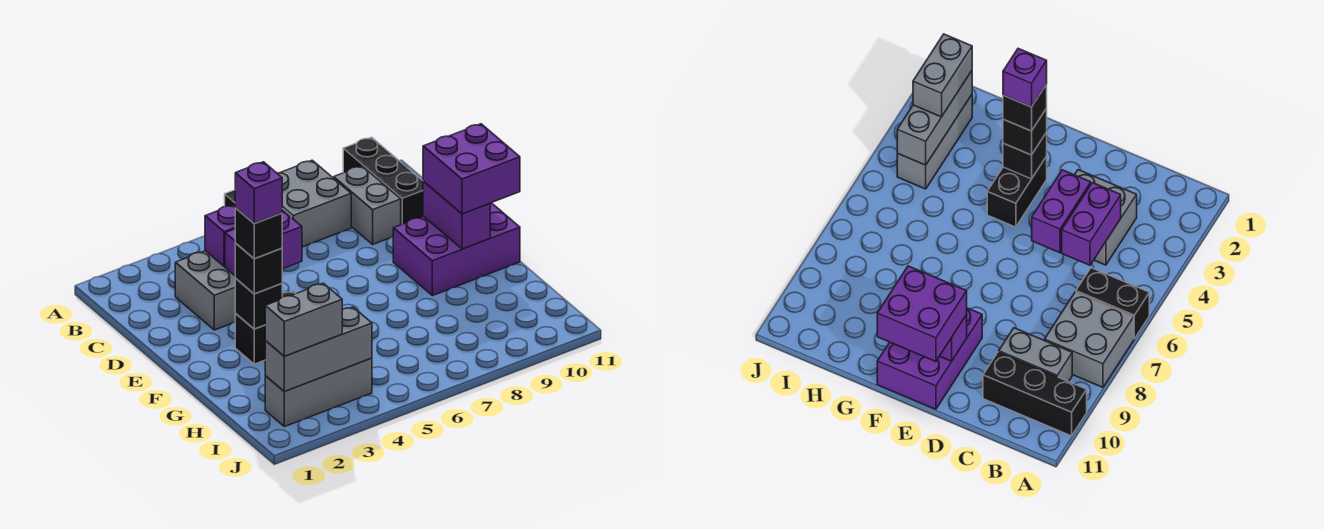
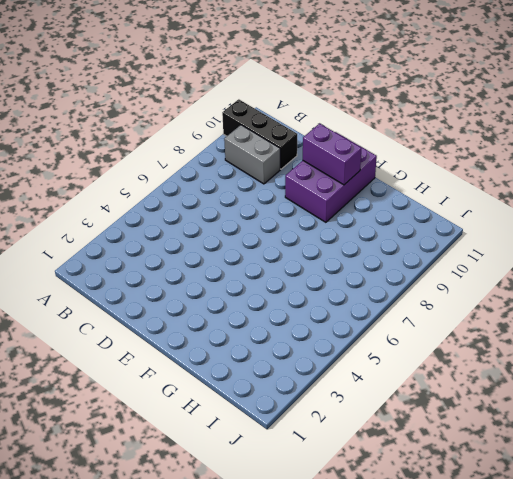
none -> black 1x2 brick [1076,268,1149,339]
none -> grey 2x2 brick [277,160,351,247]
none -> grey 2x2 brick [175,251,236,330]

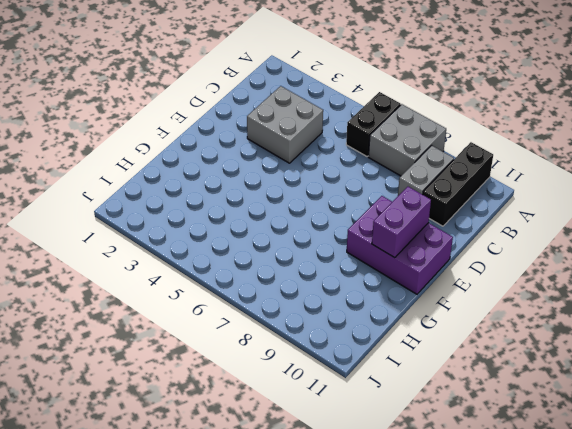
none -> black 1x2 brick [235,291,296,364]
none -> grey 1x3 brick [265,358,372,427]
none -> purple 1x2 brick [205,204,235,267]

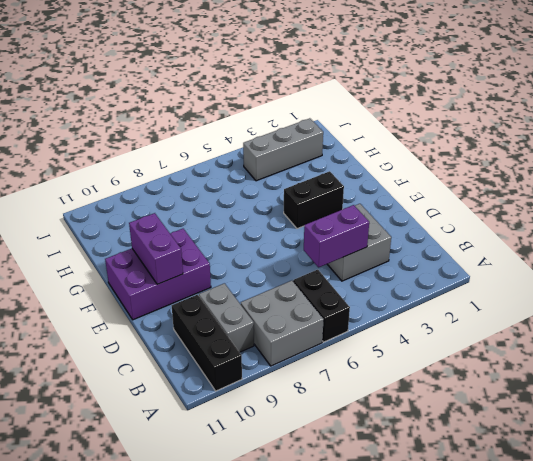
none -> purple 1x2 brick [225,211,302,276]
none -> black 1x1 brick [235,278,282,329]
none -> grey 1x3 brick [265,307,372,391]

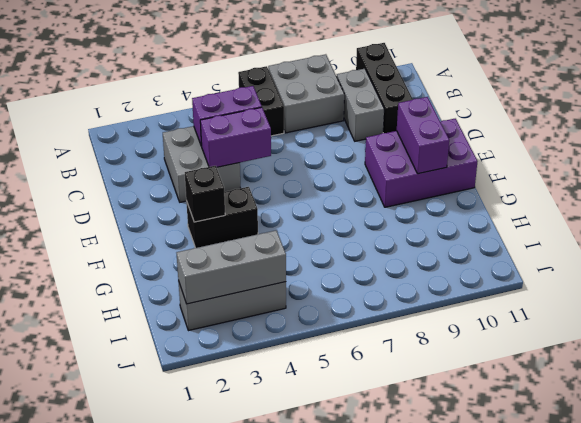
none -> purple 2x2 brick [423,124,520,214]
none -> black 1x1 brick [235,243,282,294]
none -> grey 1x2 brick [265,283,342,356]

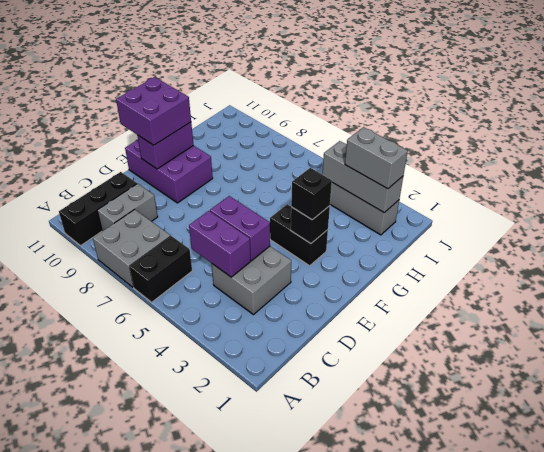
none -> black 1x1 brick [235,208,282,259]
none -> purple 1x1 brick [235,162,282,224]

